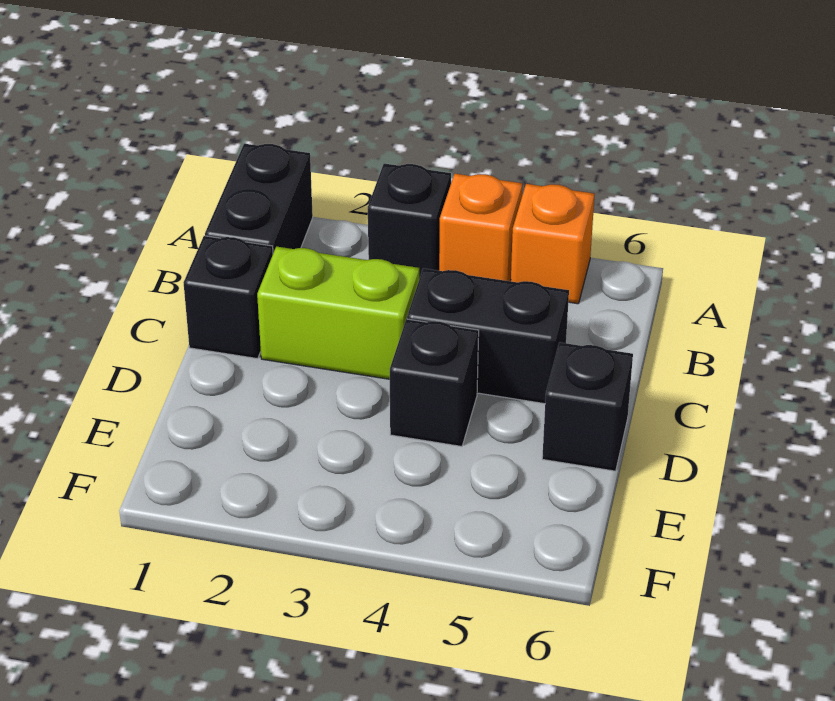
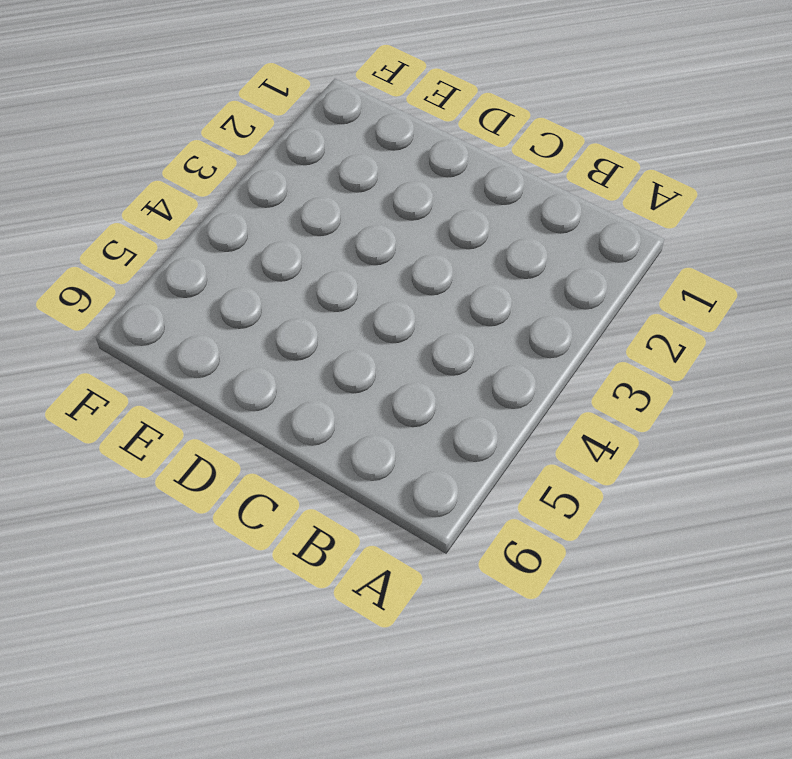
none -> black 1x2 brick [205,144,313,253]
none -> black 1x1 brick [368,164,451,279]

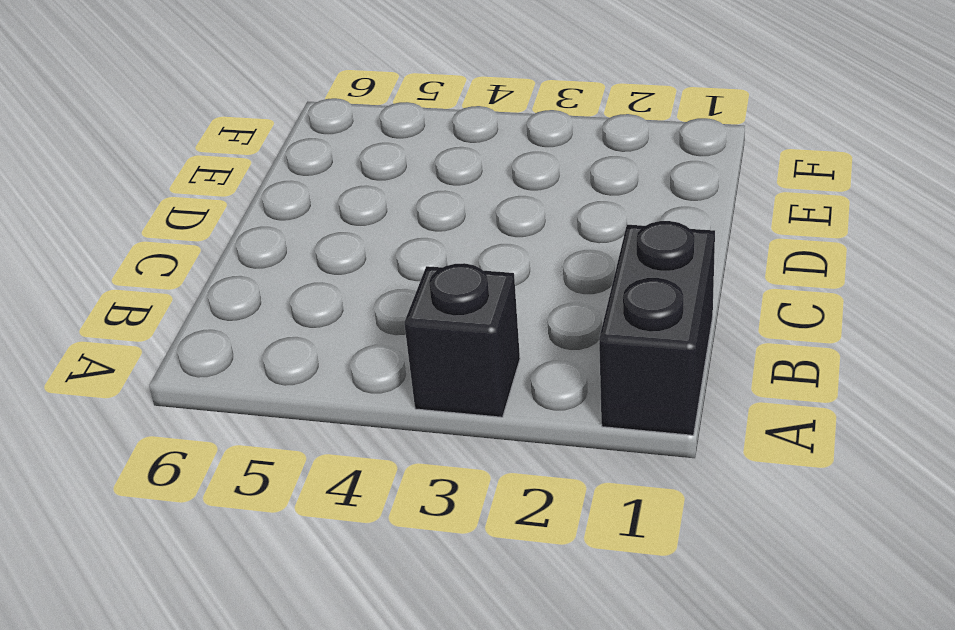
none -> orange 1x1 brick [439,174,522,281]
none -> orange 1x1 brick [511,184,595,304]

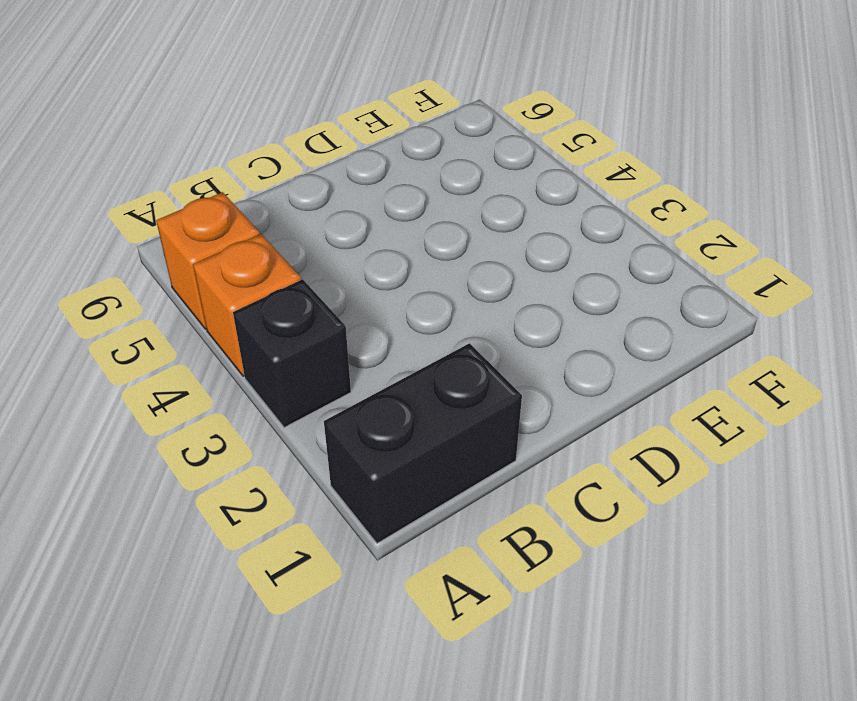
none -> black 1x1 brick [183,236,273,359]
none -> lime 1x2 brick [257,247,419,379]

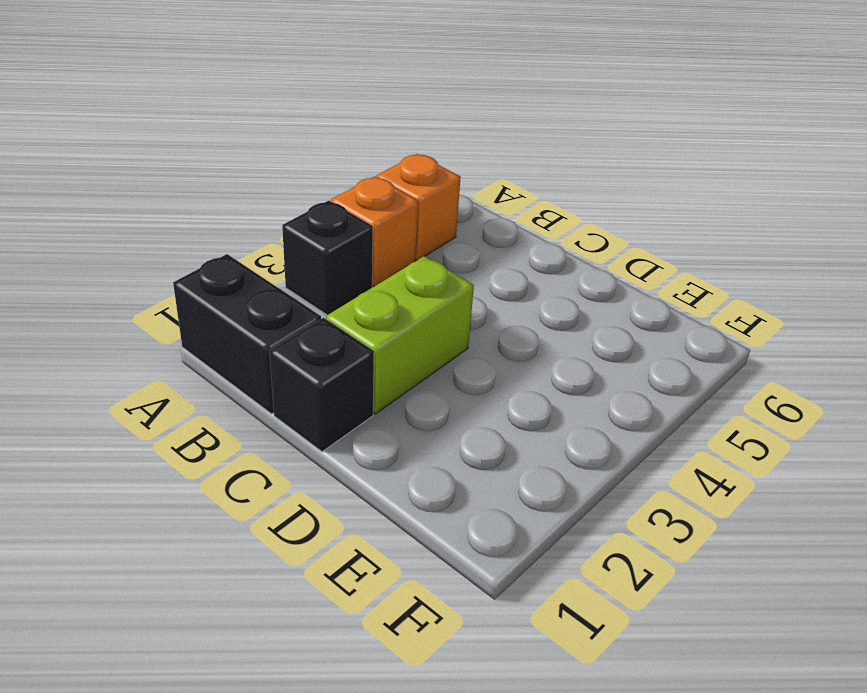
none -> black 1x2 brick [407,268,569,404]
none -> black 1x1 brick [390,319,479,447]

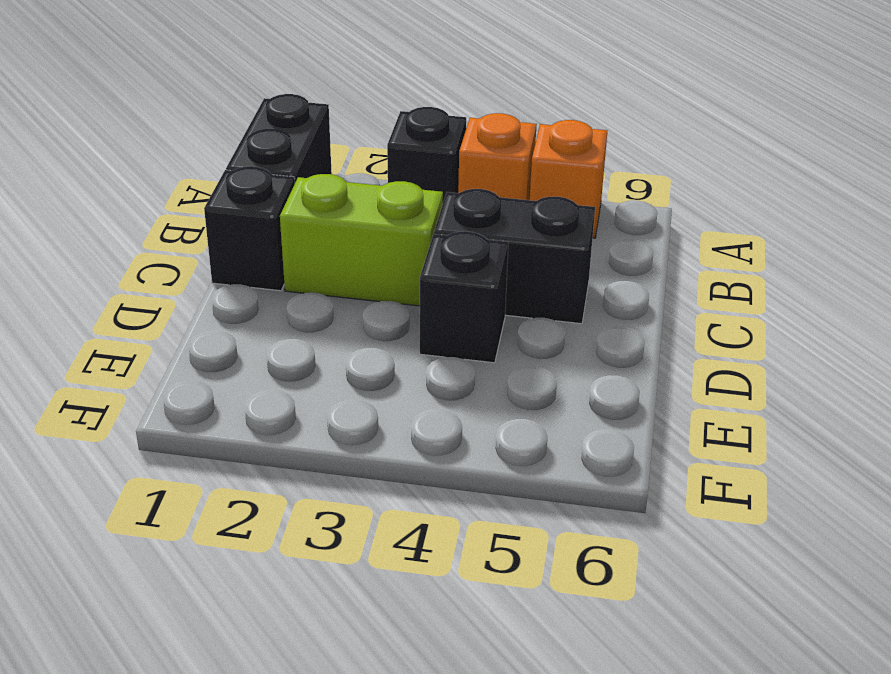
none -> black 1x1 brick [542,342,633,471]

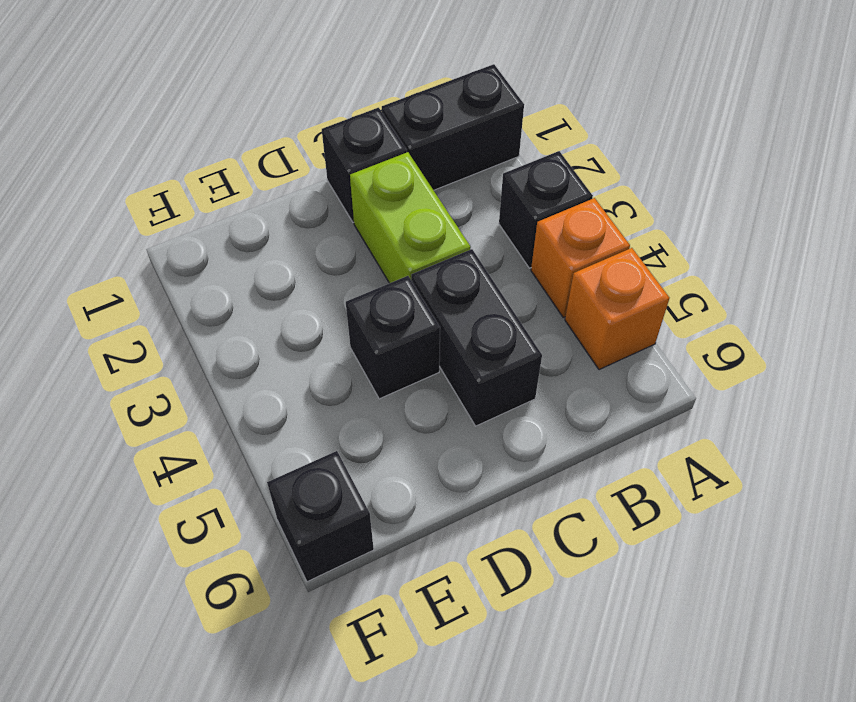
black 1x1 brick [267,451,374,582] -> black 1x1 brick moved to [542,342,633,471]

